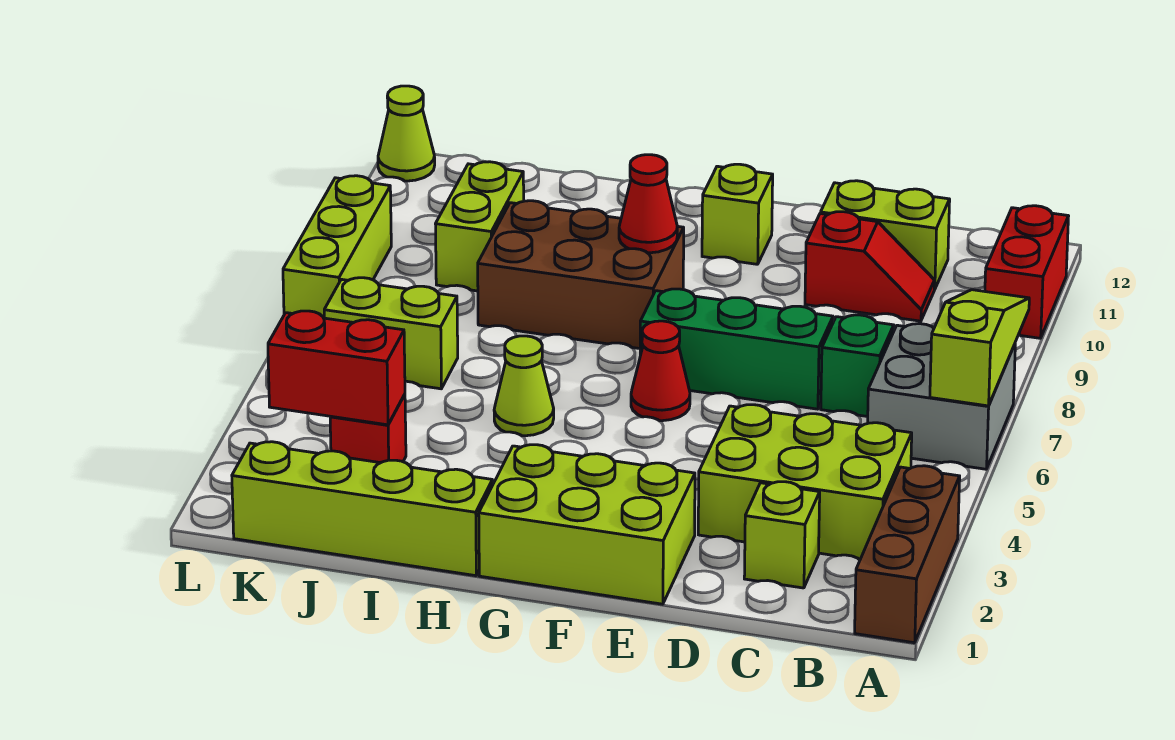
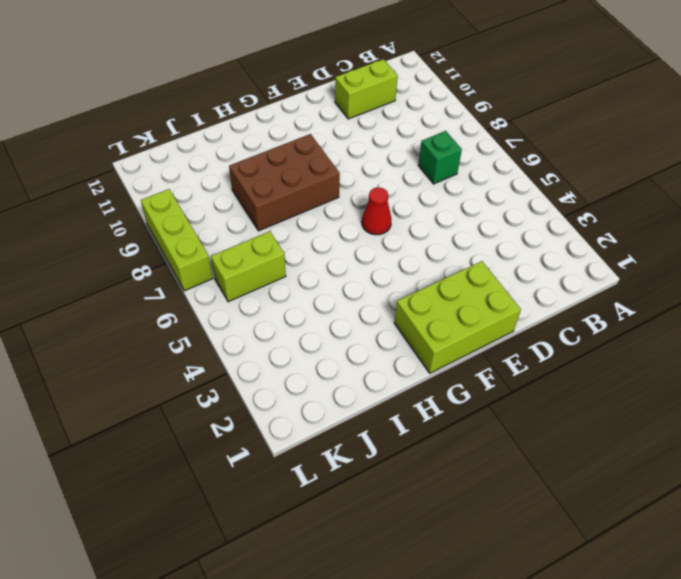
none -> brown 1x3 brick [855,466,960,643]
none -> grey 2x2 brick [868,324,1015,469]
none -> red 1x2 brick [985,206,1069,338]

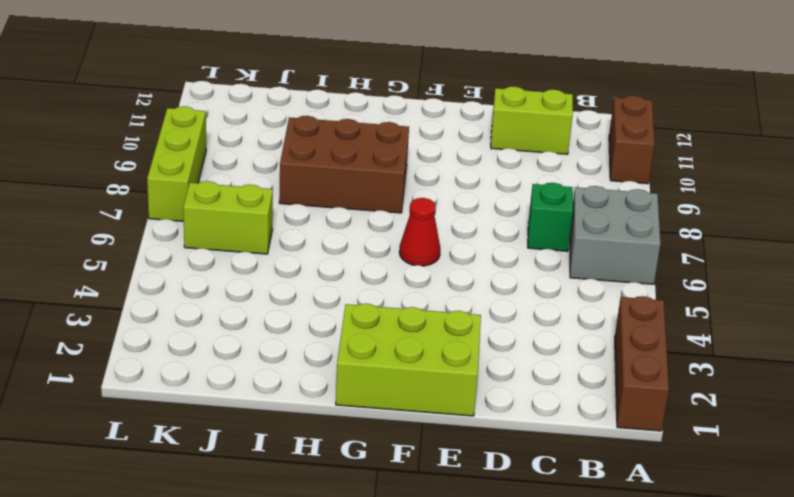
brown 1x2 brick [609,96,655,184] -> red 1x2 brick [985,206,1069,338]
none -> lime 2x3 brick [698,405,912,559]
none -> lime 1x1 brick [744,482,820,588]
none -> red 1x2 slope [805,212,934,321]

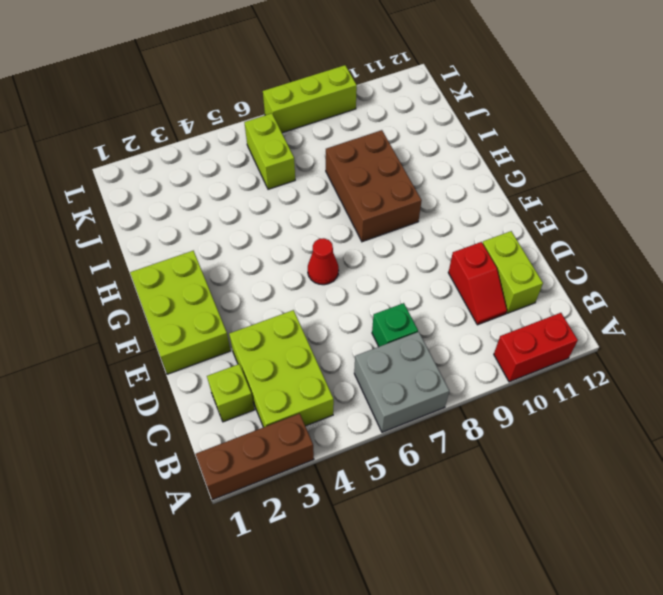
none -> green 1x3 brick [640,289,833,409]
none -> lime 1x1 brick [702,164,773,264]
none -> lime 1x4 brick [232,442,493,576]

